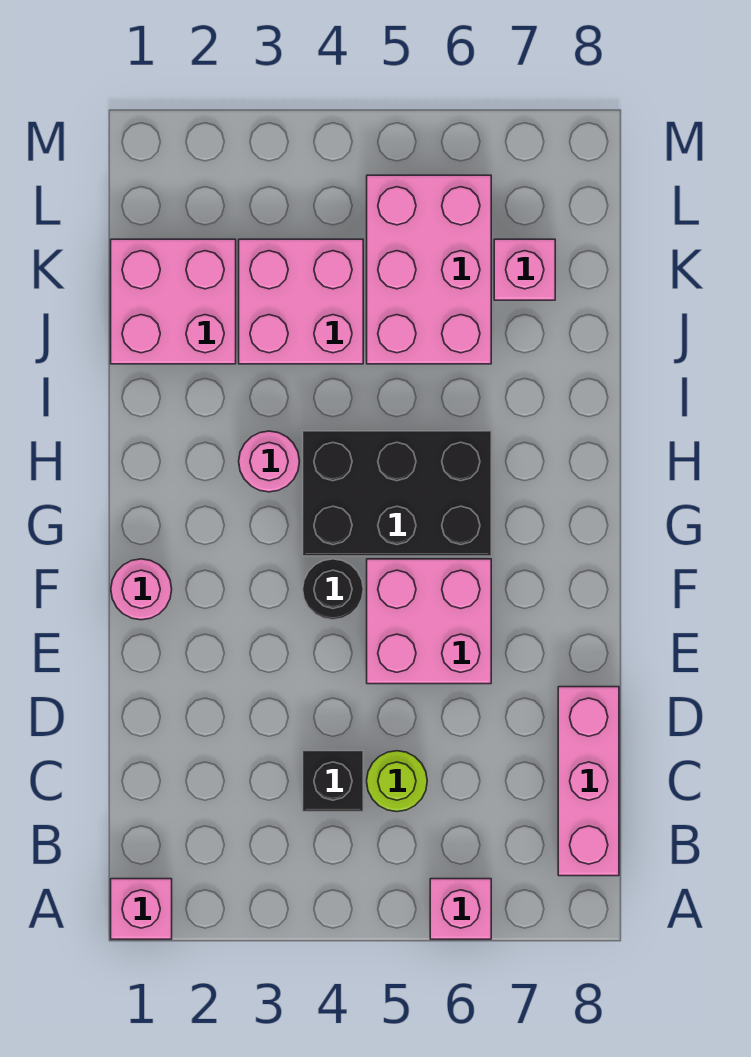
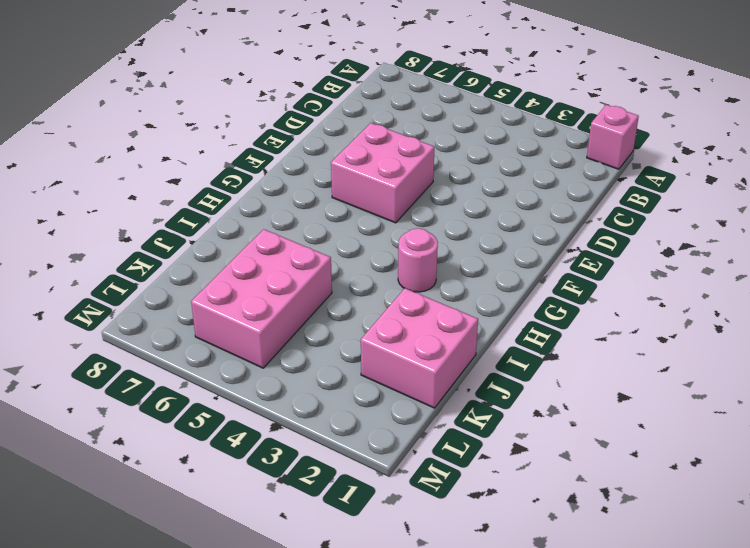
none -> pink 1x1 brick [430,879,491,939]
none -> pink 1x3 brick [558,687,619,876]
none -> black 1x1 brick [303,751,363,812]

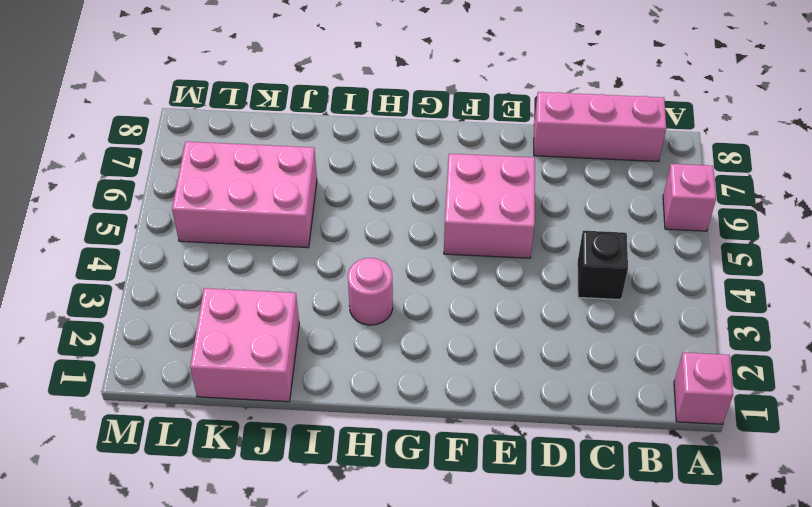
none -> lime 1x1 round brick [367,751,427,812]
none -> pink 1x1 round brick [111,559,172,620]
none -> black 1x1 round brick [303,559,363,620]

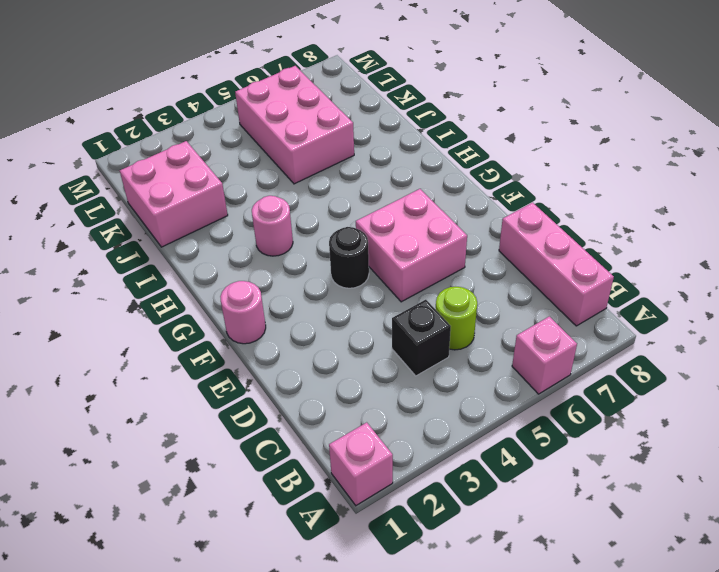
none -> black 2x3 brick [303,431,491,556]
none -> pink 2x2 brick [239,239,363,364]
none -> pink 1x1 brick [494,239,555,300]

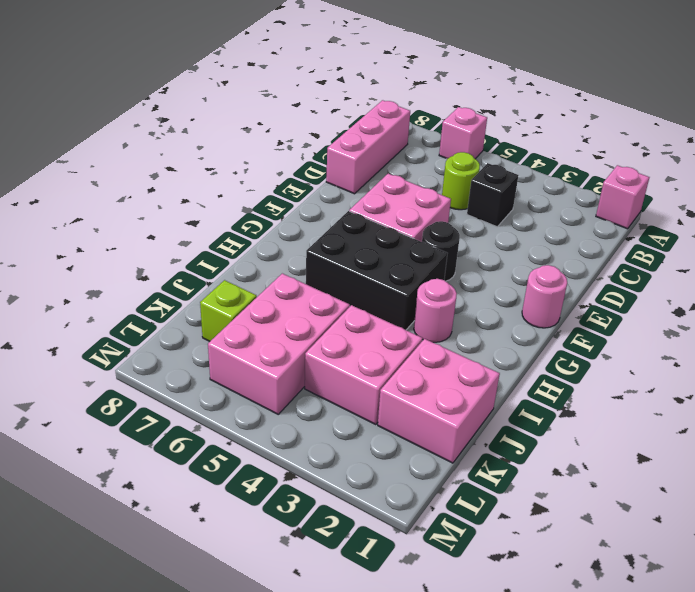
lime 1x1 brick [200,280,257,341] -> pink 1x1 brick [494,239,555,300]

